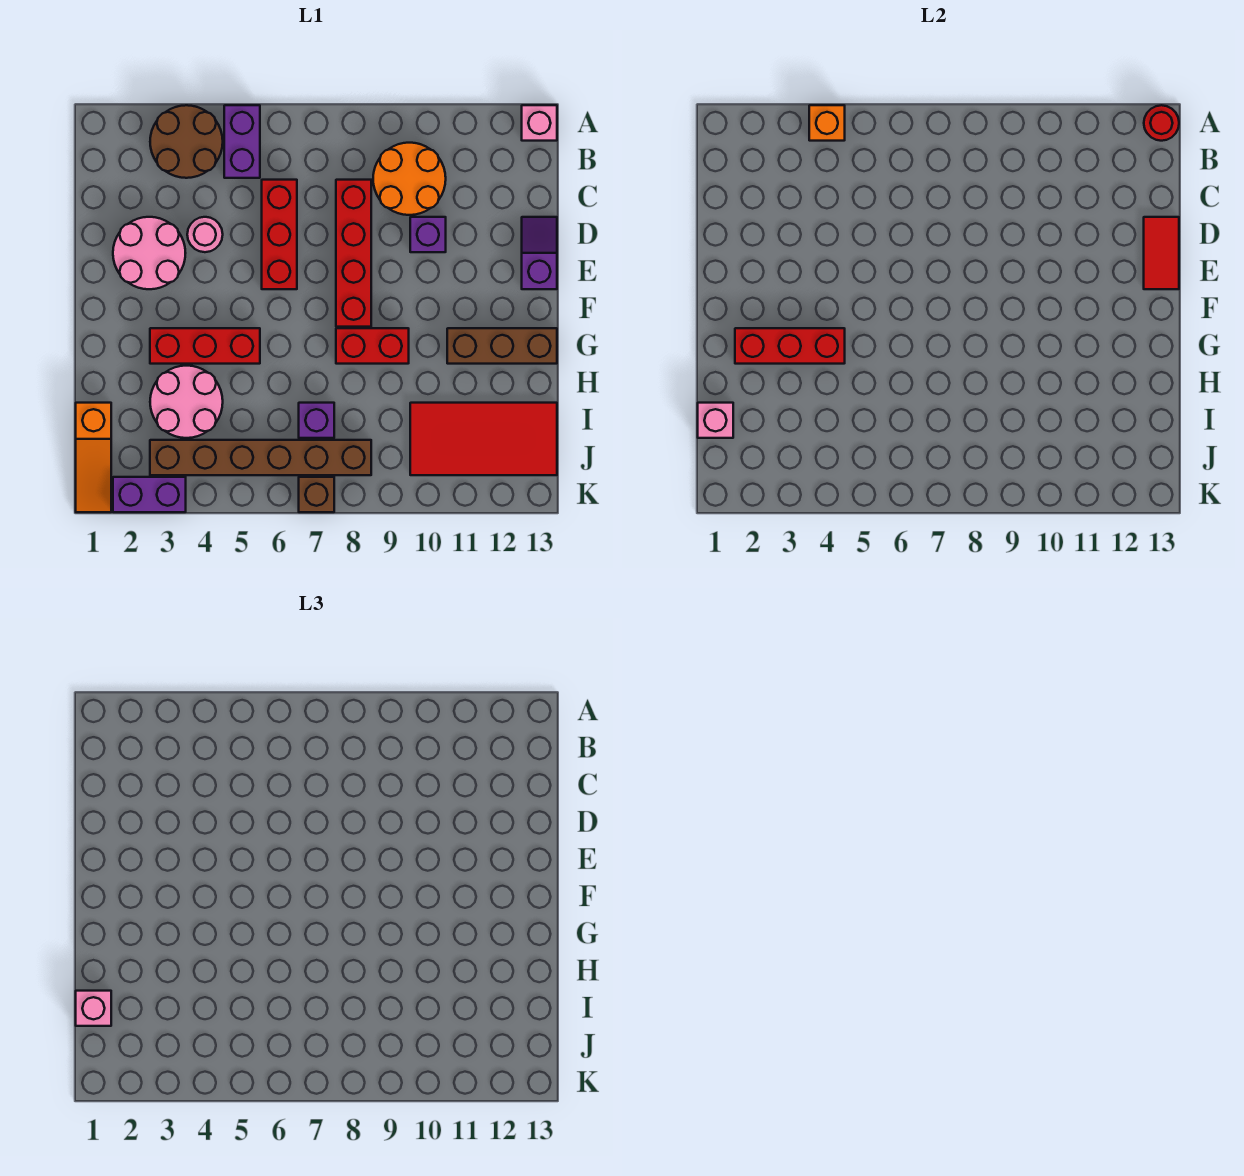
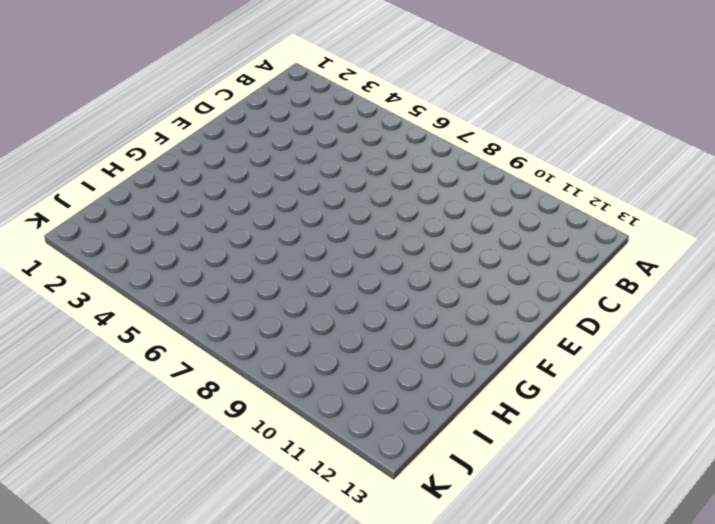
none -> brown 2x2 round brick [150,105,223,178]
none -> purple 1x2 brick [224,105,260,178]
none -> pink 1x1 brick [522,105,557,141]

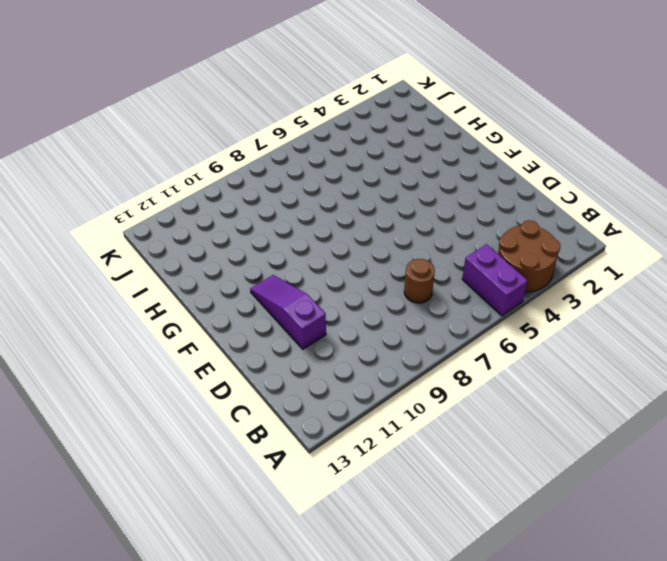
brown 1x1 round brick [404,259,435,303] -> none
purple 1x3 slope [250,275,326,349] -> none
none -> pink 1x1 brick [522,105,557,141]
none -> orange 2x2 round brick [373,143,446,215]
none -> red 1x3 brick [262,180,297,289]

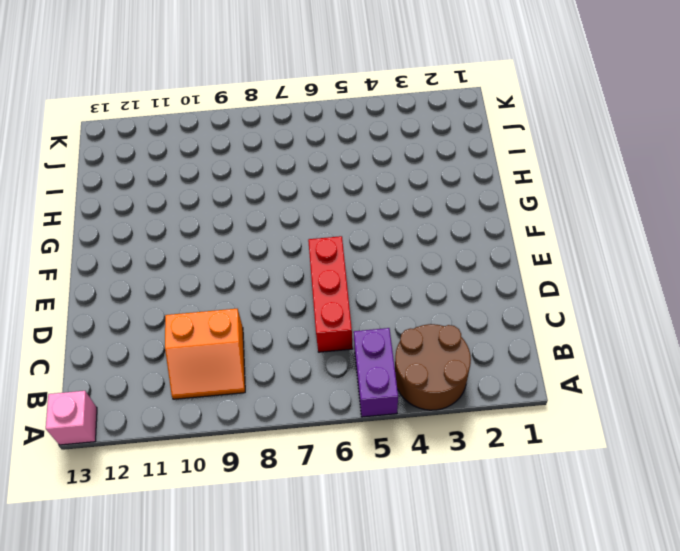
orange 2x2 slope [165,309,245,399] -> orange 2x2 round brick [373,143,446,215]
none -> red 1x4 brick [336,180,371,327]
none -> pink 2x2 round brick [113,217,185,289]
none -> pink 1x1 round brick [187,217,223,252]

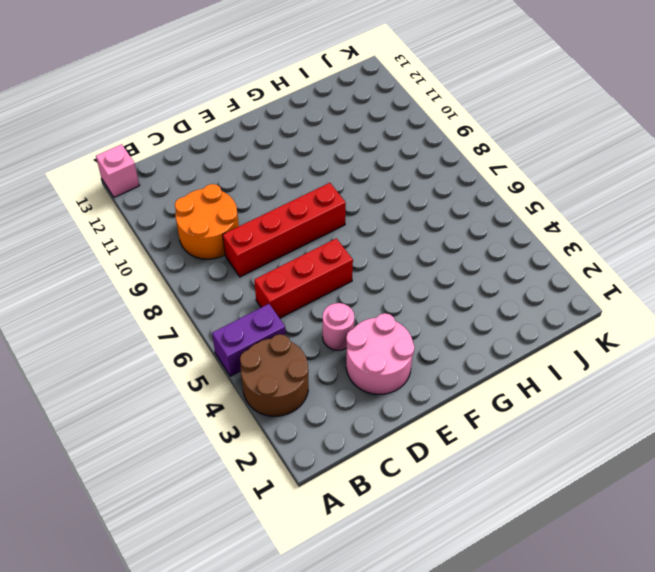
none -> purple 1x1 brick [410,217,446,252]
none -> purple 1x2 slope [522,217,557,289]
none -> red 1x3 brick [150,328,260,364]

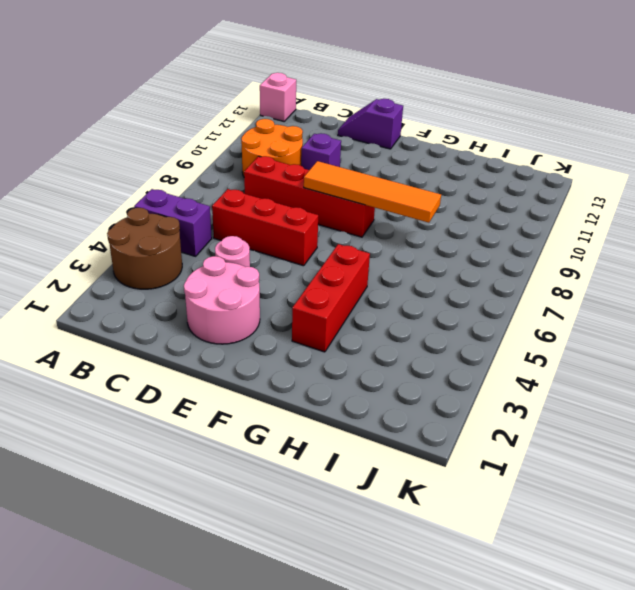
orange 1x4 tile [304,161,441,223] -> none
none -> red 1x2 brick [336,328,409,364]
none -> brown 1x3 brick [447,328,557,364]
none -> pink 2x2 round brick [150,366,223,438]

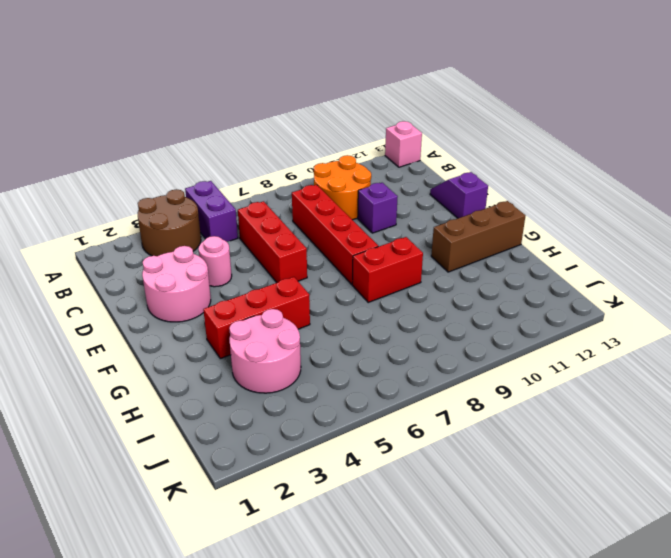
none -> orange 1x3 slope [76,403,111,512]
none -> purple 1x1 brick [299,403,334,438]
none -> red 2x4 tile [410,403,557,475]

